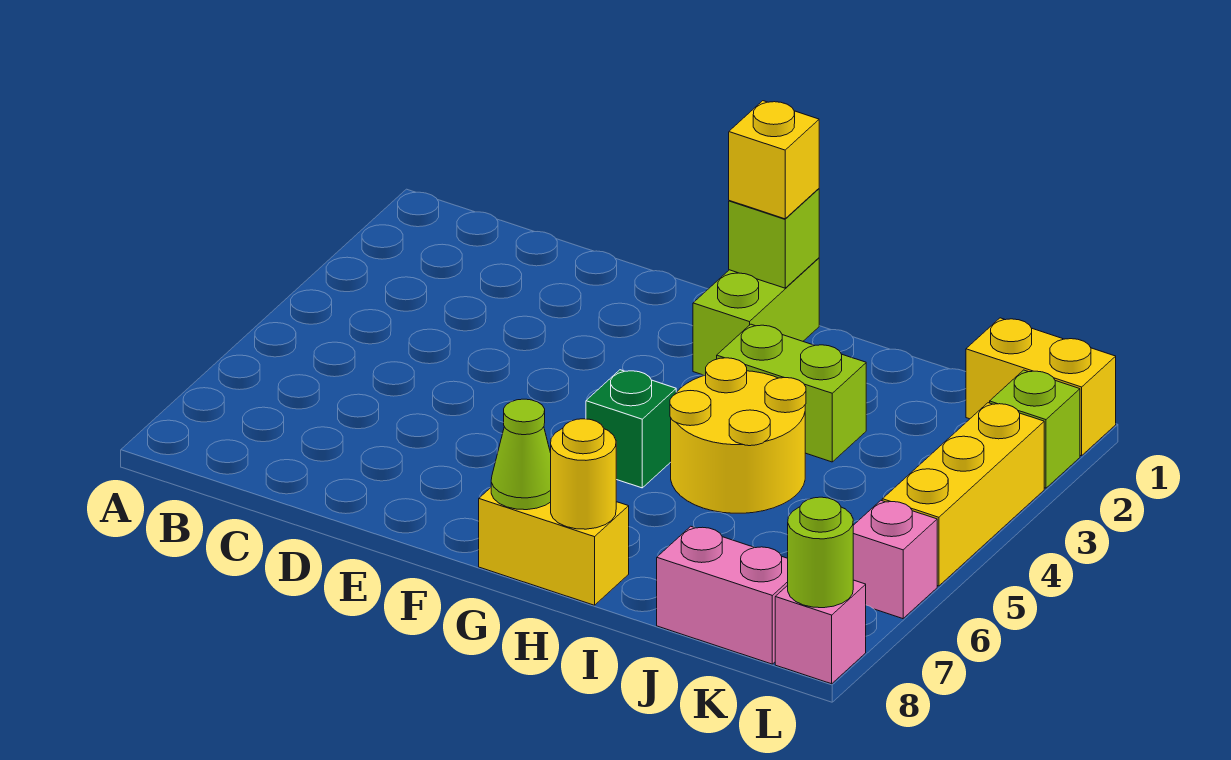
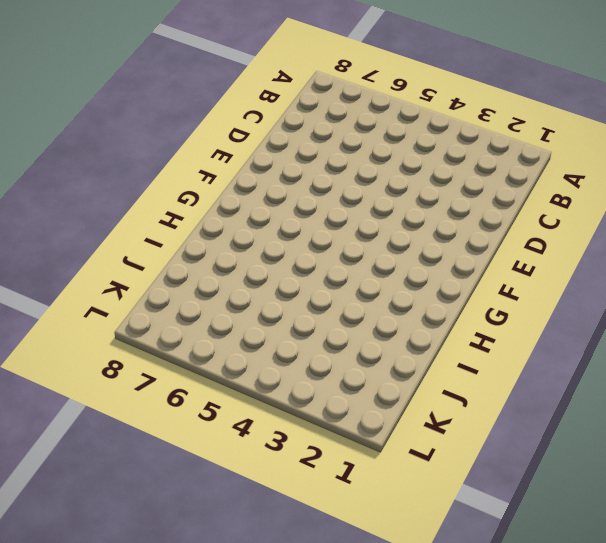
none -> lime 1x2 brick [693,258,819,375]
none -> green 1x1 brick [586,370,676,488]
none -> yellow 1x2 brick [479,488,629,605]

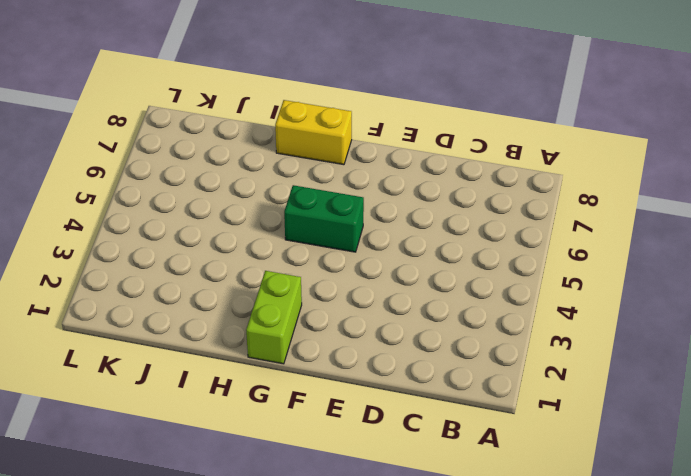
green 1x2 brick [284,185,364,252] -> green 1x1 brick [586,370,676,488]
none -> lime 1x2 brick [717,324,866,462]
none -> yellow 2x2 round brick [670,358,806,513]
none -> pink 1x2 brick [657,526,788,664]

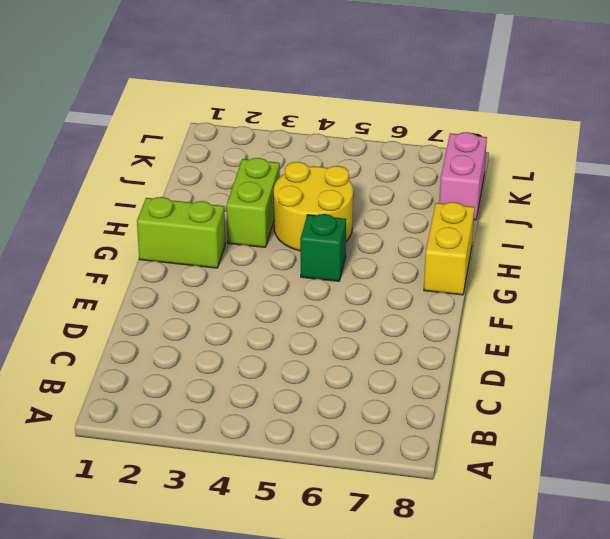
none -> yellow 1x2 brick [966,318,1116,456]
none -> lime 1x1 brick [990,370,1080,488]
none -> yellow 1x3 brick [882,403,1044,586]

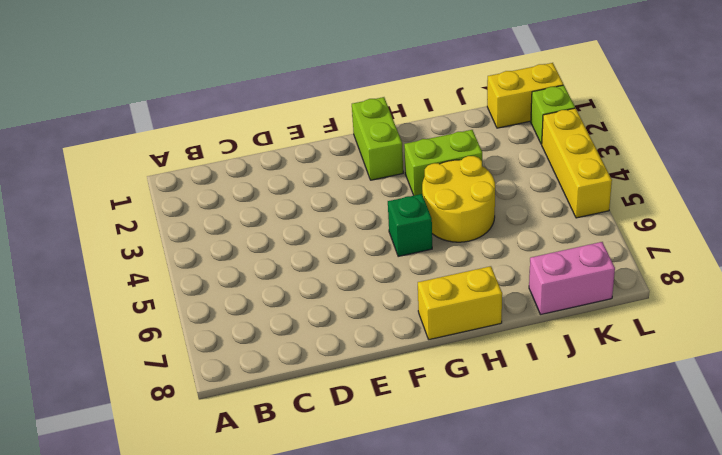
none -> pink 1x1 brick [853,501,937,619]
none -> pink 1x1 brick [775,580,866,684]
none -> lime 1x1 brick [729,189,819,288]

